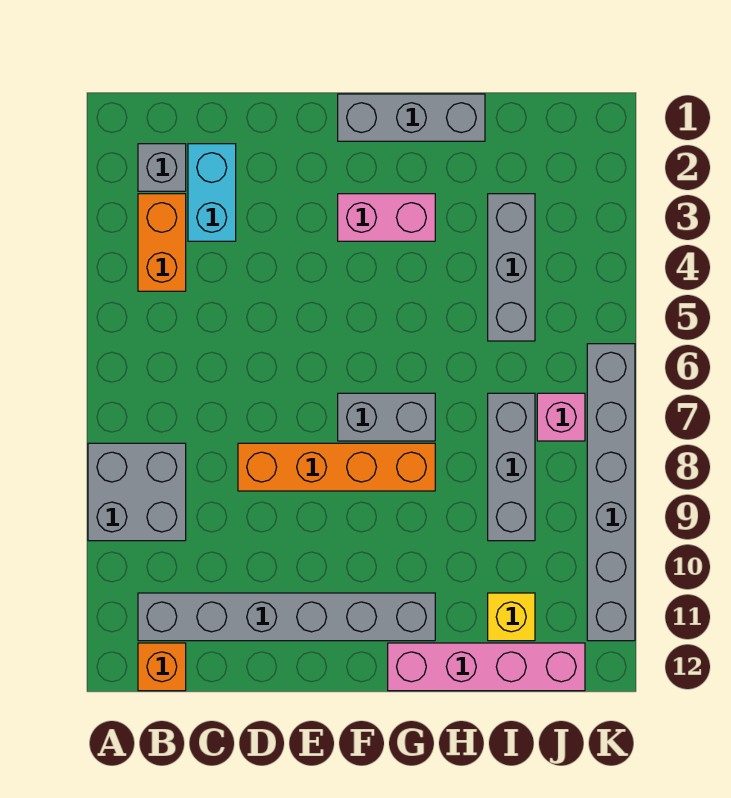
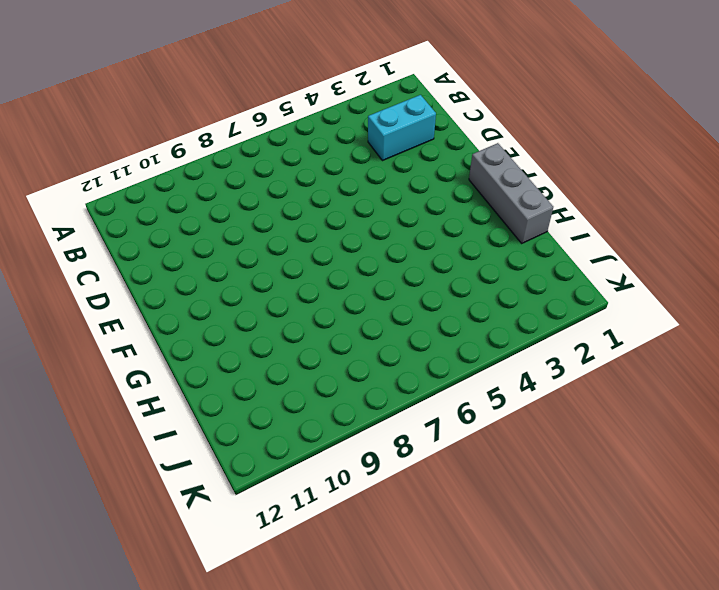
none -> grey 2x2 brick [88,443,186,541]
none -> grey 1x1 brick [138,144,186,191]
none -> orange 1x2 brick [138,194,186,291]

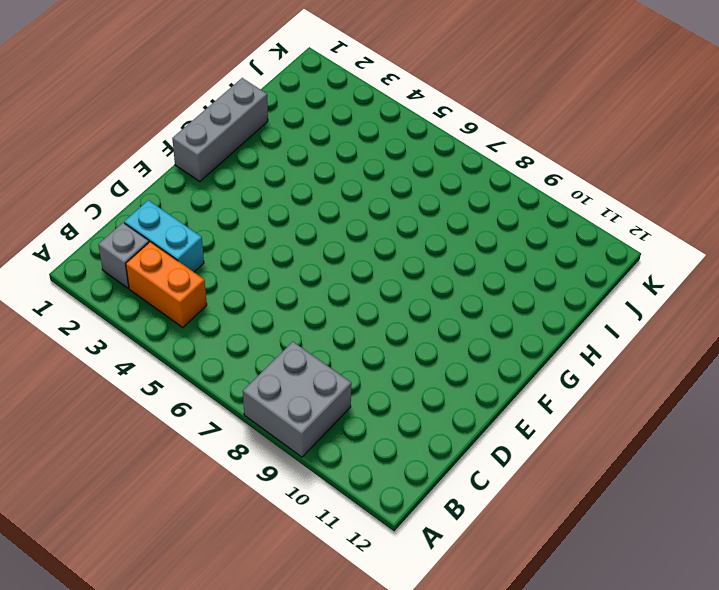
none -> grey 1x6 brick [138,593,435,641]
none -> orange 1x1 brick [138,643,186,691]
none -> orange 1x4 brick [238,443,435,491]

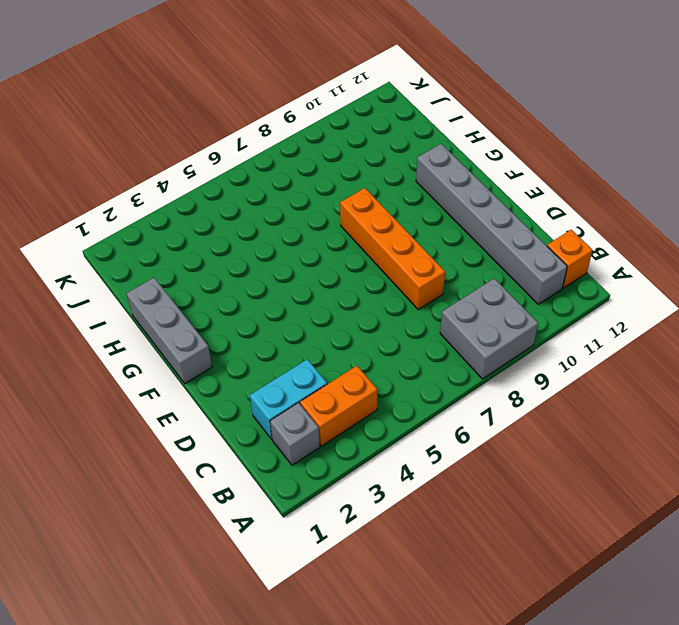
none -> pink 1x2 brick [338,194,435,241]
none -> grey 1x2 brick [338,393,435,441]
none -> pink 1x4 brick [388,643,585,691]

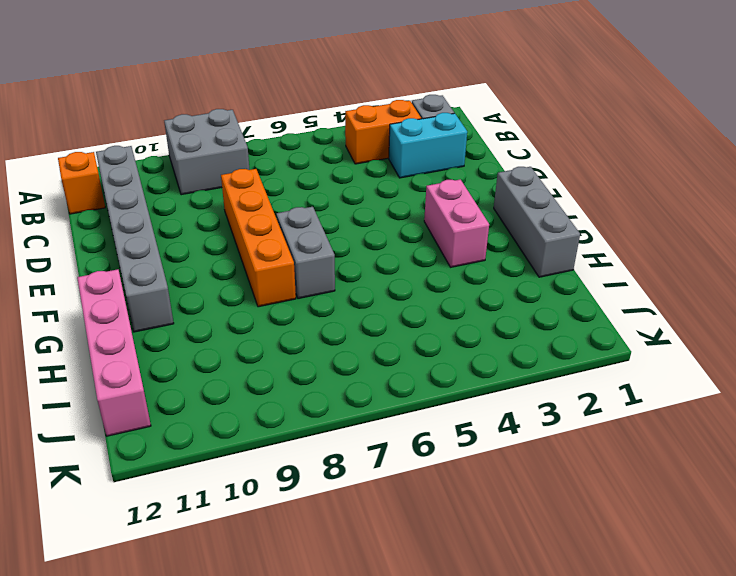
none -> grey 1x3 brick [488,194,535,341]
none -> grey 1x3 brick [488,393,535,541]
none -> yellow 1x1 brick [488,593,535,641]

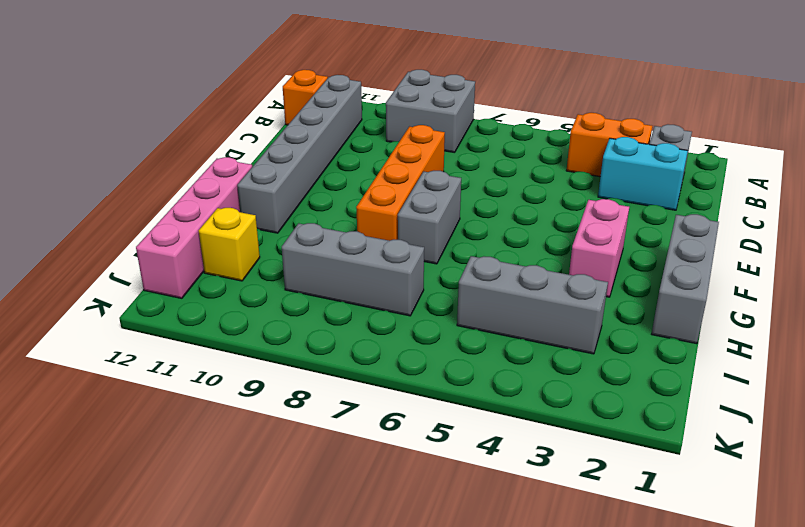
none -> pink 1x1 brick [537,393,585,441]
none -> grey 1x6 brick [587,344,635,641]

